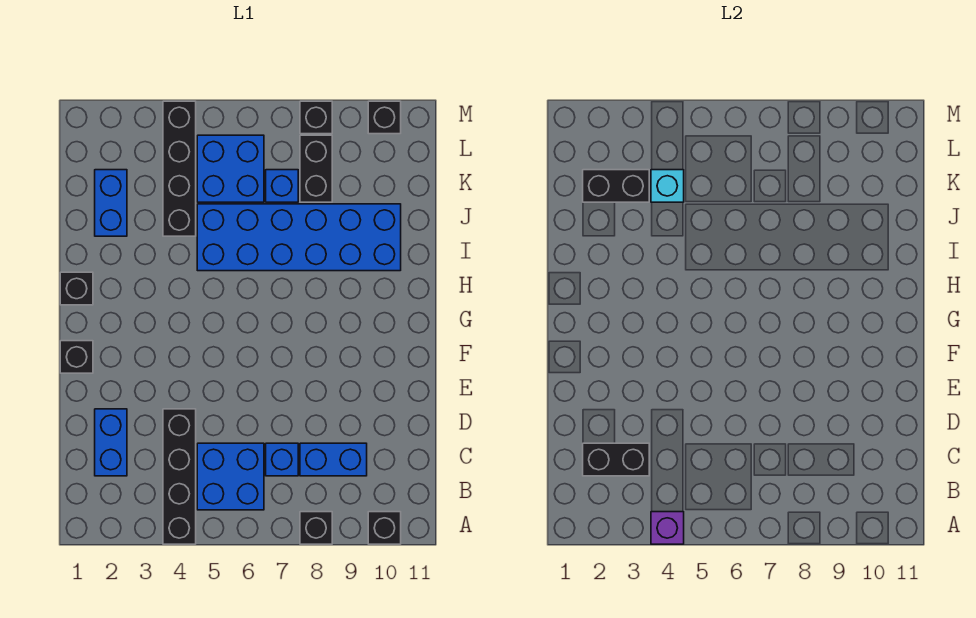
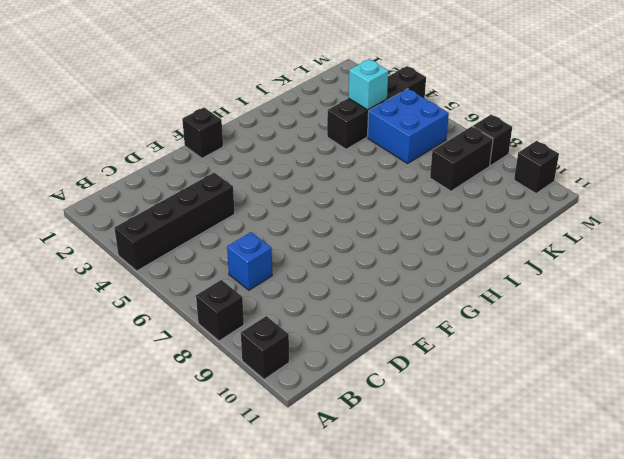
none -> blue 2x2 brick [197,443,264,510]
none -> blue 1x2 brick [95,409,127,476]
none -> blue 1x2 brick [300,443,367,476]

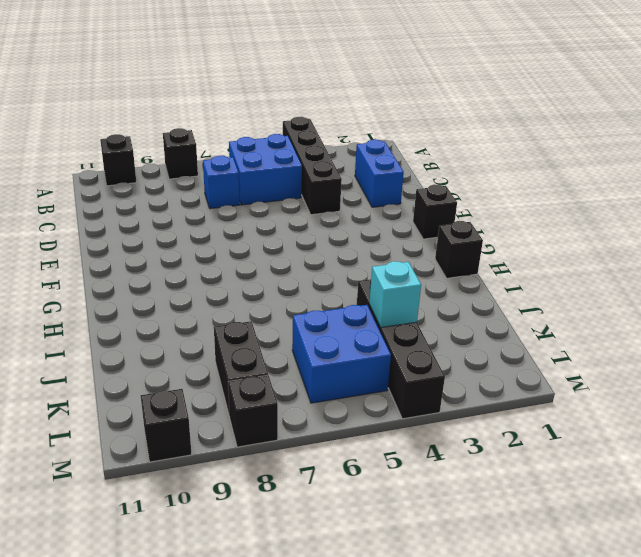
none -> blue 1x2 brick [300,443,367,476]
none -> blue 2x6 brick [197,204,401,271]
none -> blue 1x2 brick [95,170,127,236]

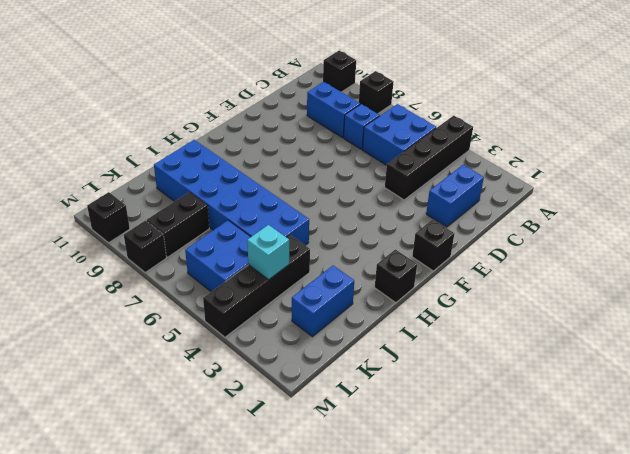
none -> blue 1x1 brick [266,170,298,202]
none -> purple 1x1 brick [651,512,684,544]
none -> black 1x2 brick [583,443,649,476]

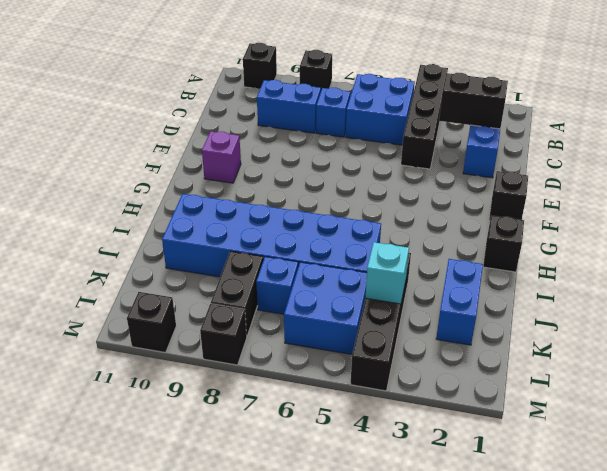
purple 1x1 brick [202,131,241,183] -> purple 1x1 brick moved to [651,512,684,544]
none -> black 1x2 brick [583,170,649,202]

